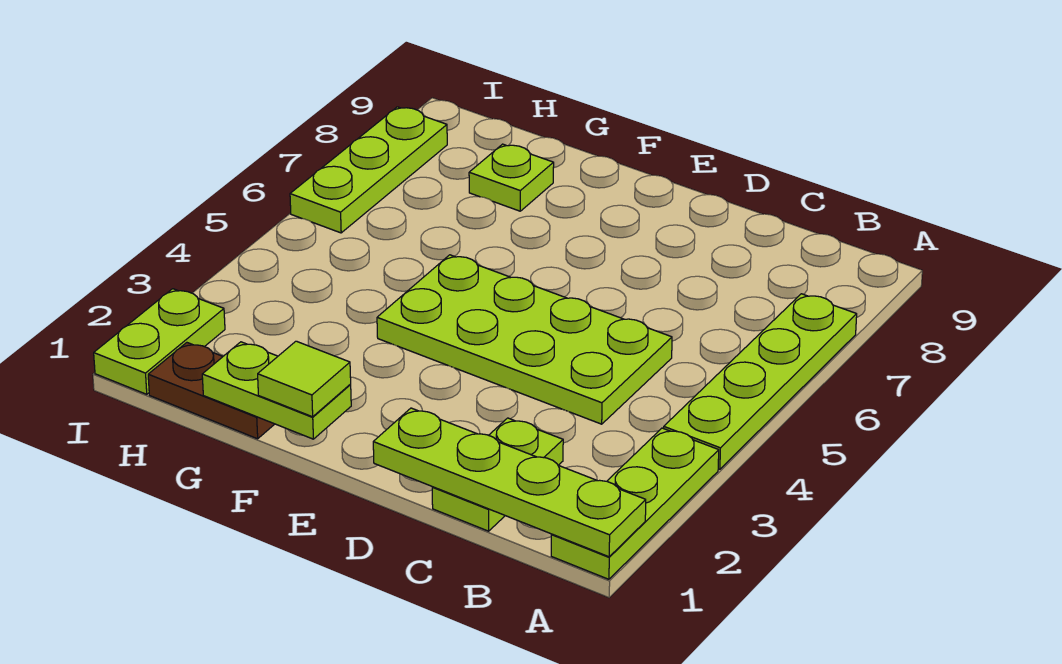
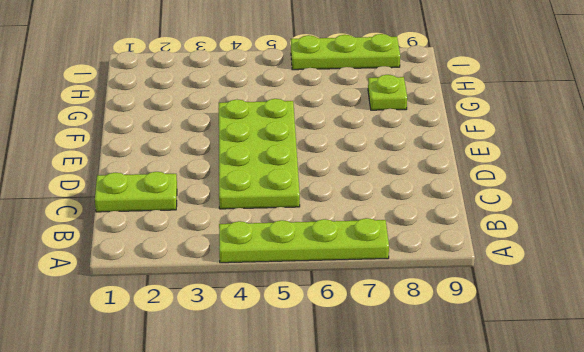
none -> lime 1x3 plate [551,428,719,579]
none -> brown 1x2 plate [148,343,274,439]

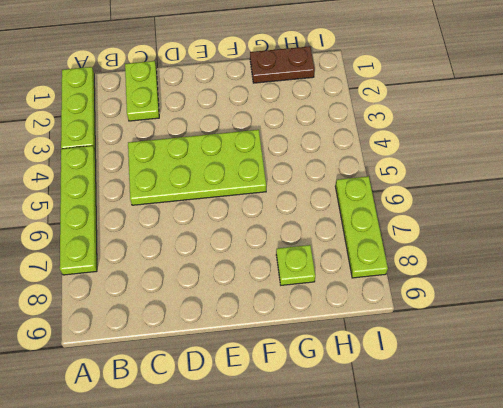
none -> lime 1x2 plate [94,289,225,394]
none -> lime 1x4 plate [373,408,646,557]

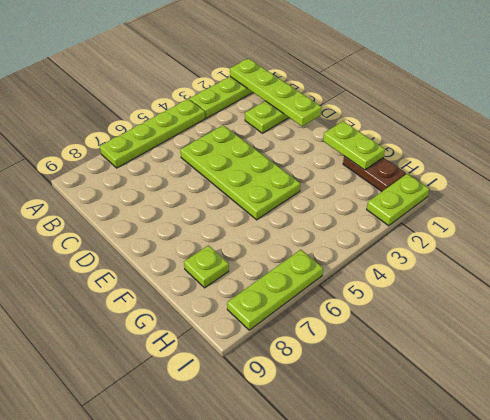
none -> lime 1x1 tile [258,341,351,417]

